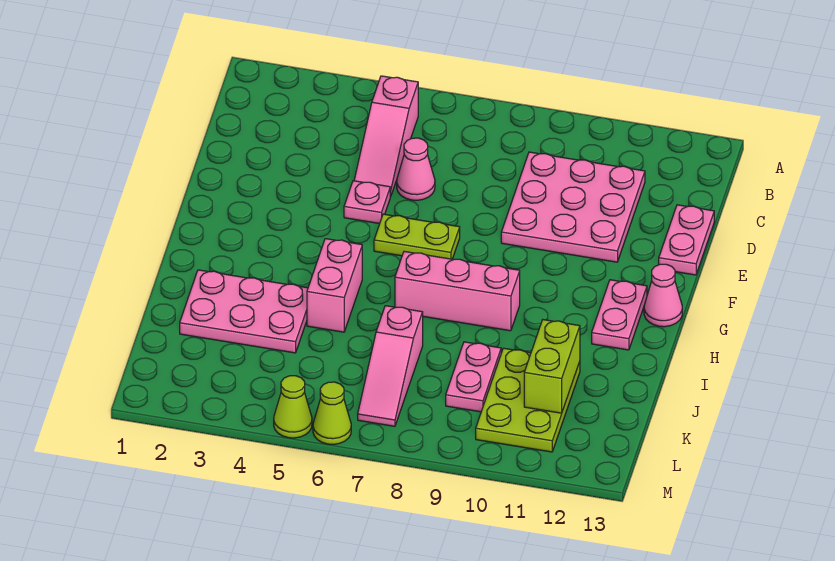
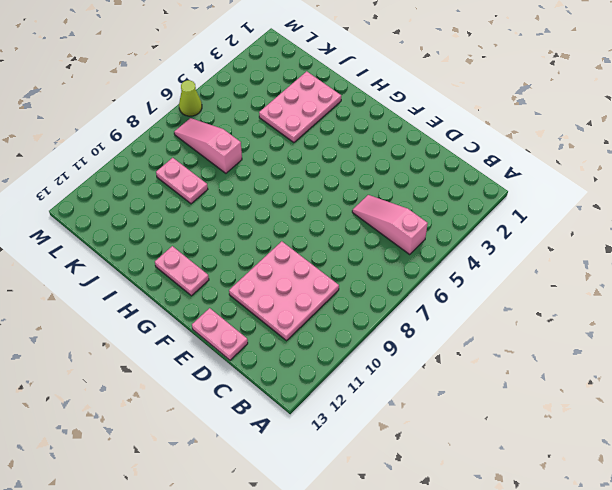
none -> pink 1x1 cone [397,138,435,200]
none -> pink 1x1 plate [344,181,391,224]
none -> lime 1x2 plate [374,214,460,259]

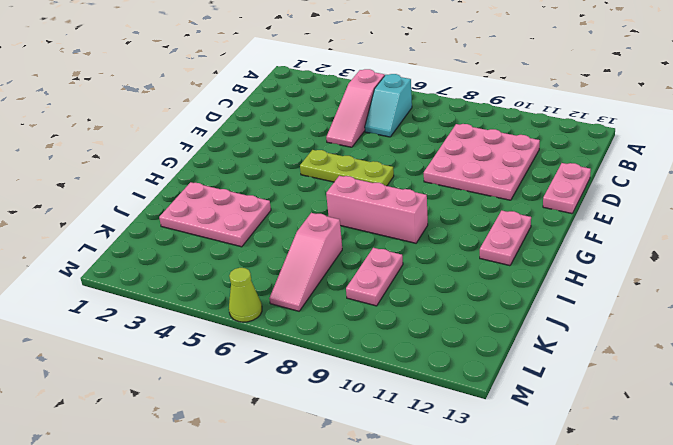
cyan 1x2 slope [365,74,412,137] -> none
lime 1x3 plate [300,150,394,186] -> lime 1x2 plate [374,214,460,259]
none -> pink 1x1 cone [397,138,435,200]
none -> pink 1x1 plate [344,181,391,224]
none -> pink 1x1 cone [644,264,682,327]

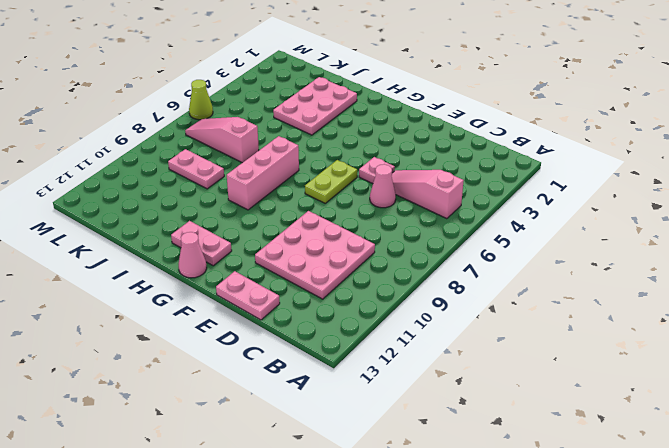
none -> pink 1x2 brick [307,239,362,332]
none -> lime 2x3 plate [476,348,580,452]
none -> lime 1x1 cone [274,376,312,438]

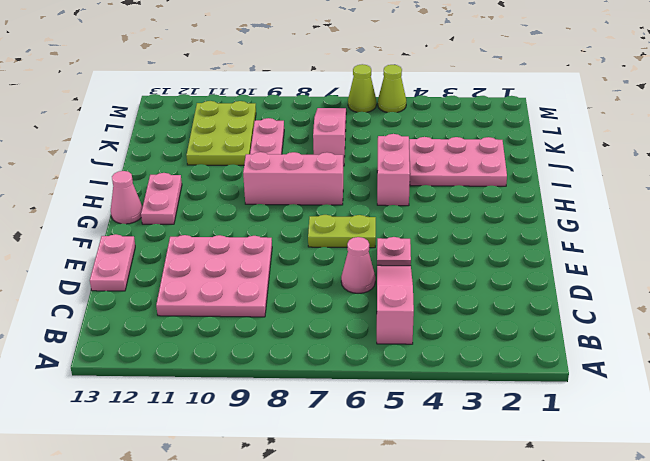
none -> lime 1x2 brick [524,320,580,413]

